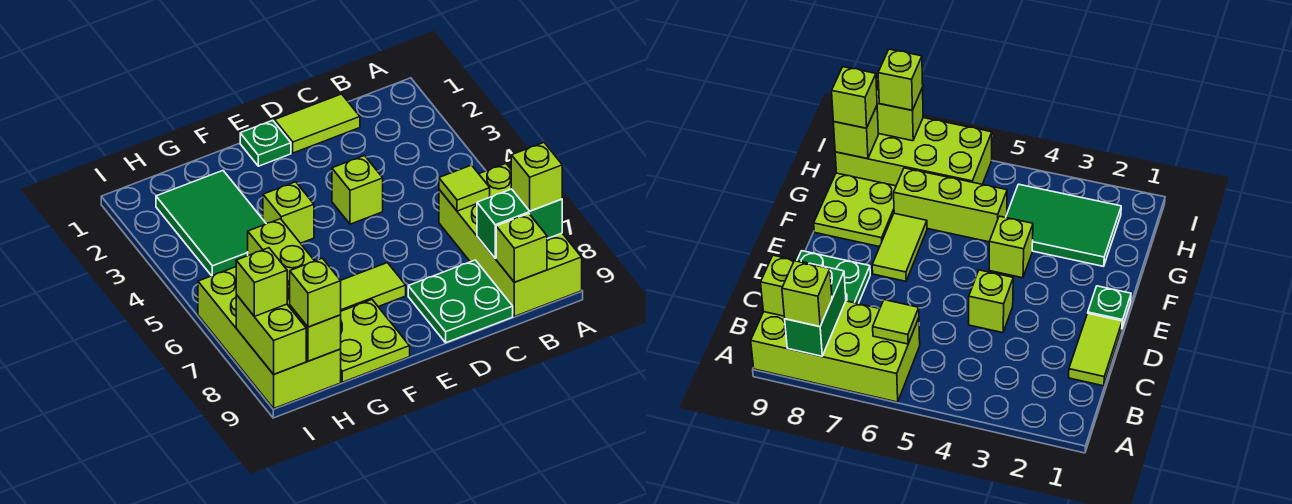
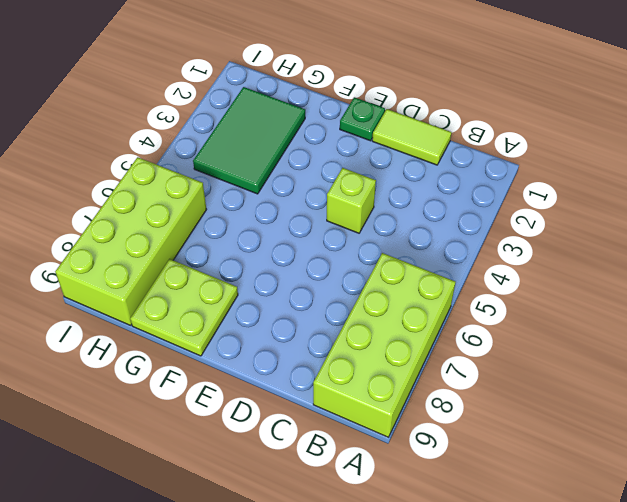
none -> green 2x2 plate [408,260,513,343]
none -> lime 1x2 tile [341,263,406,311]
none -> lime 1x1 brick [263,182,314,243]

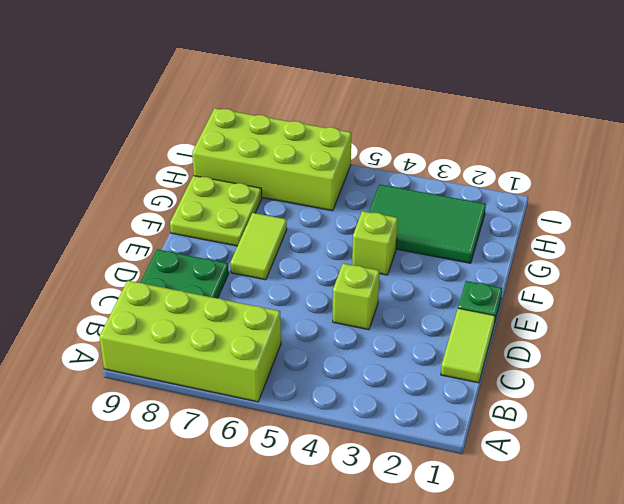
none -> lime 1x3 brick [248,219,314,286]
none -> green 1x2 brick [477,189,562,258]
none -> lime 1x1 tile [439,165,490,211]

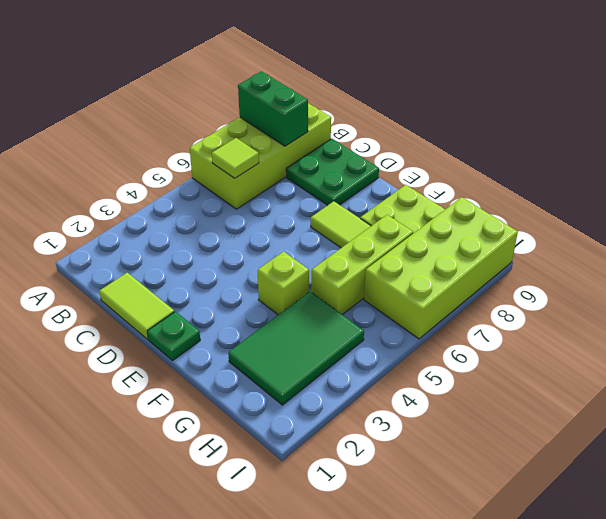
none -> lime 1x1 brick [332,156,383,224]
none -> lime 1x1 brick [496,214,547,282]
none -> lime 1x1 brick [290,306,341,361]

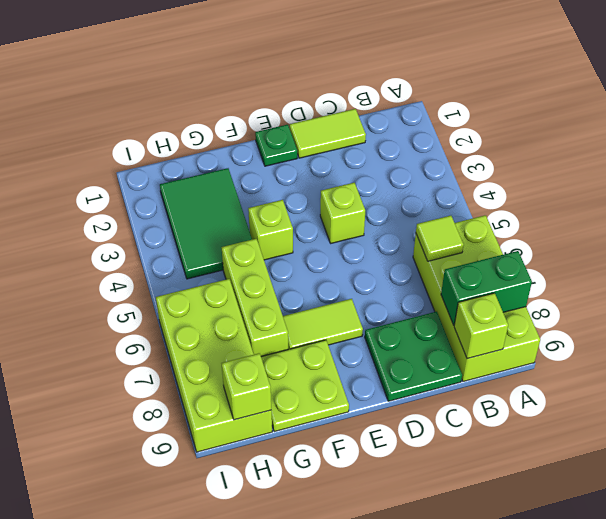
none -> lime 1x2 brick [236,295,306,374]
none -> lime 1x1 brick [511,143,562,211]
none -> lime 1x1 brick [290,258,341,327]

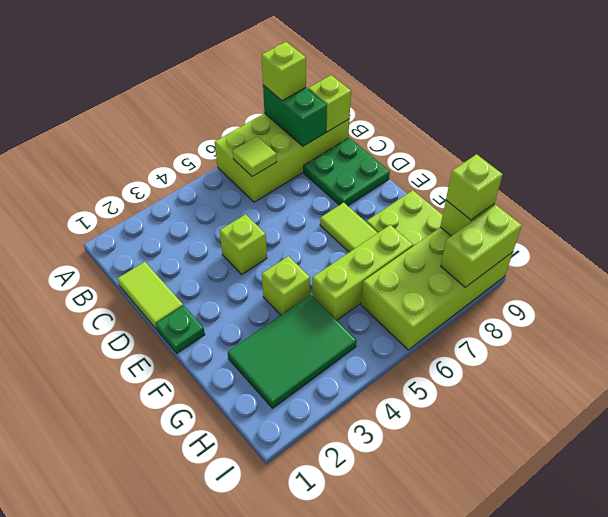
none -> lime 1x1 brick [236,248,287,316]

